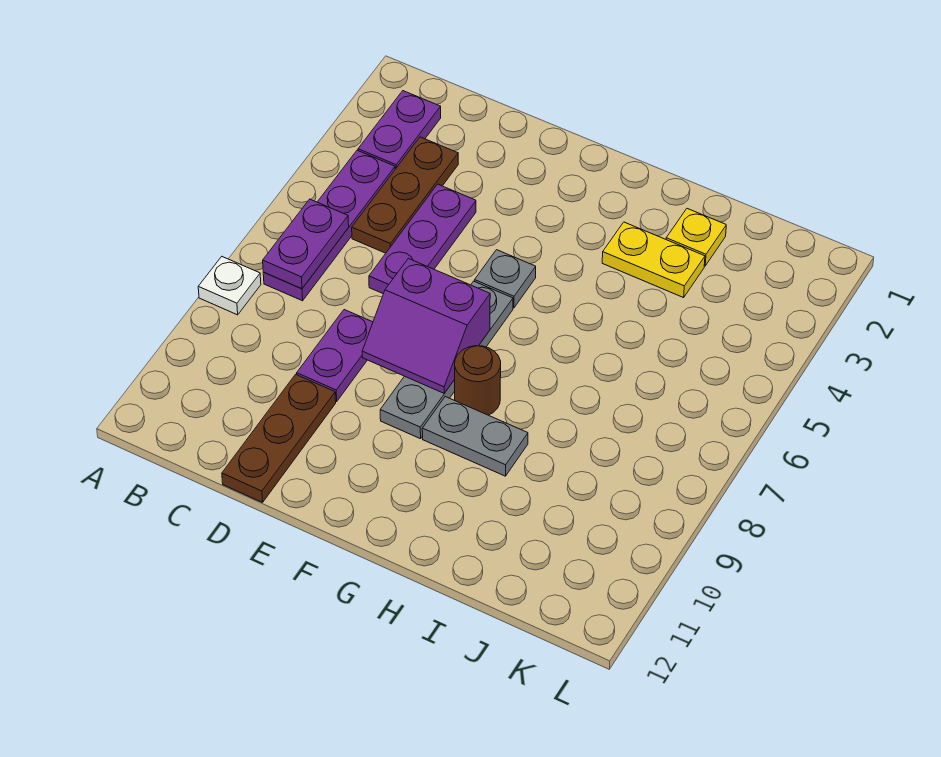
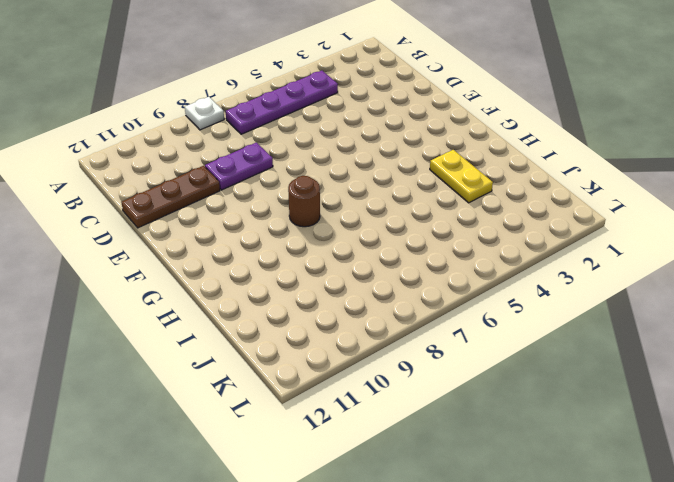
none -> purple 1x2 plate [358,91,441,169]
none -> brown 1x3 plate [352,137,458,253]
none -> purple 1x3 plate [369,184,476,294]

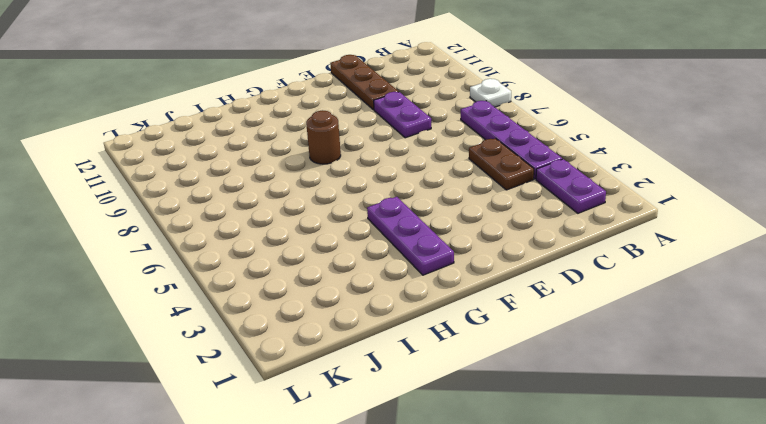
brown 1x2 plate [469,138,534,190] -> brown 1x3 plate [352,137,458,253]
purple 1x3 plate [367,197,454,275] -> purple 1x3 plate moved to [369,184,476,294]
none -> grey 1x1 plate [475,250,536,308]
none -> grey 1x4 plate [380,281,513,439]
none -> grey 1x2 plate [422,397,528,476]

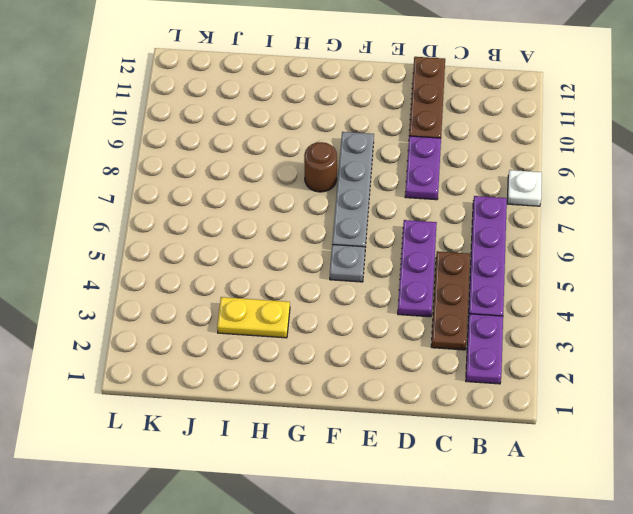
none -> grey 1x2 plate [422,397,528,476]
none -> yellow 1x1 plate [666,209,726,266]
none -> purple 1x2 plate [263,199,349,289]

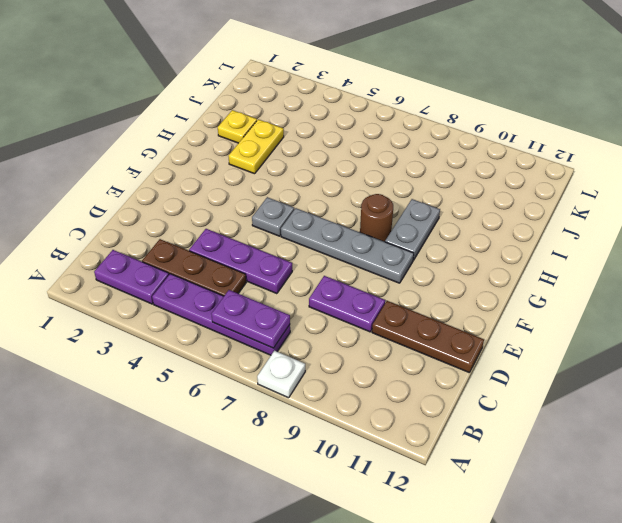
none -> purple 2x2 slope [362,258,490,393]

